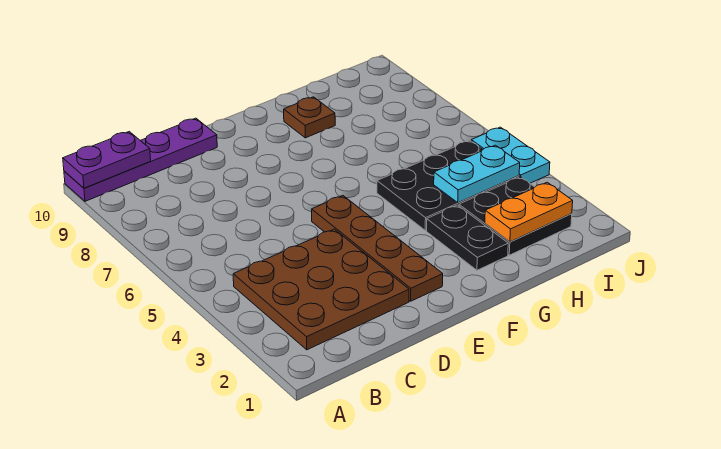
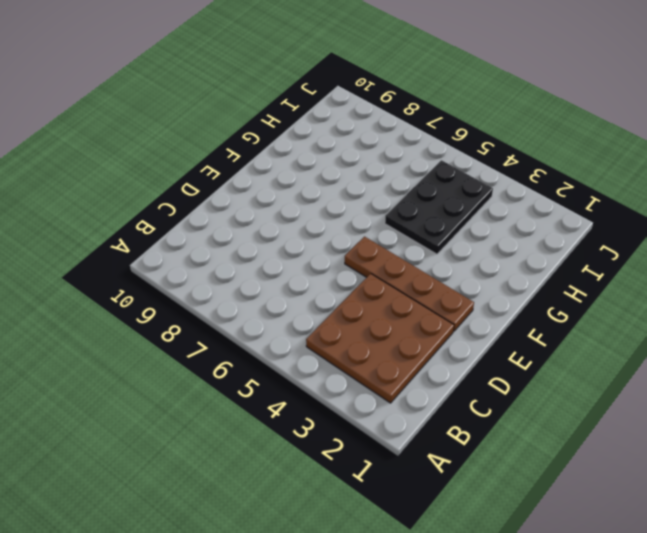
none -> purple 1x4 plate [64,118,217,201]
none -> black 1x2 plate [427,205,508,270]

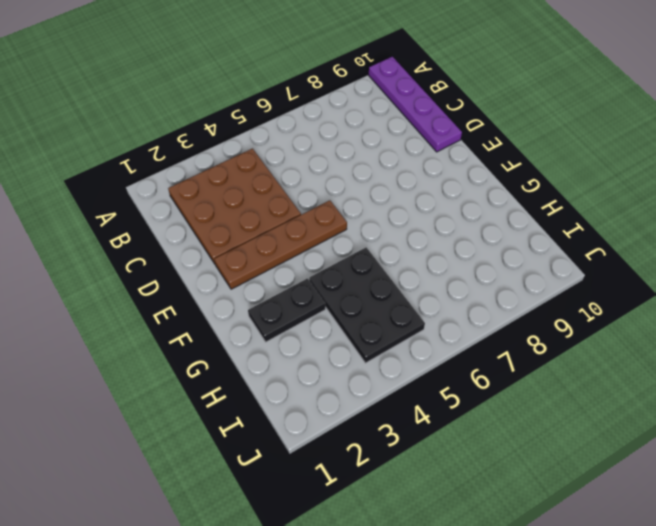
none -> brown 1x1 plate [284,97,335,138]
none -> black 2x2 plate [459,177,572,255]

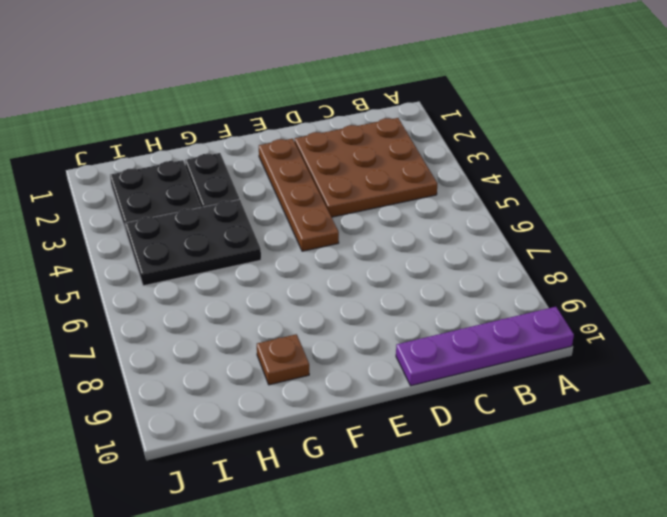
none -> cyan 1x2 plate [471,127,550,183]
none -> purple 1x2 plate [63,132,151,188]

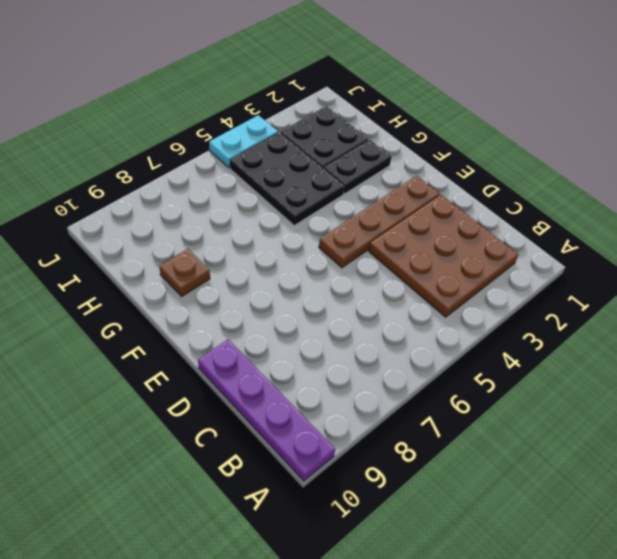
none -> purple 1x2 plate [63,132,151,188]
none -> orange 1x2 plate [485,182,573,242]

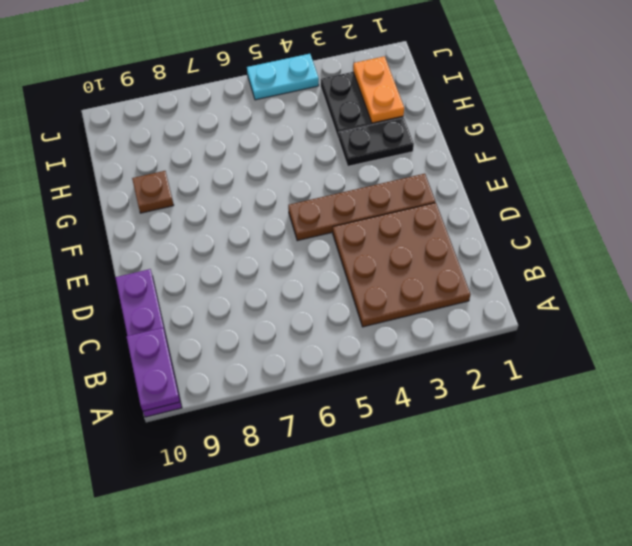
none -> black 2x3 plate [377,140,519,230]
none -> cyan 1x2 plate [434,145,520,203]

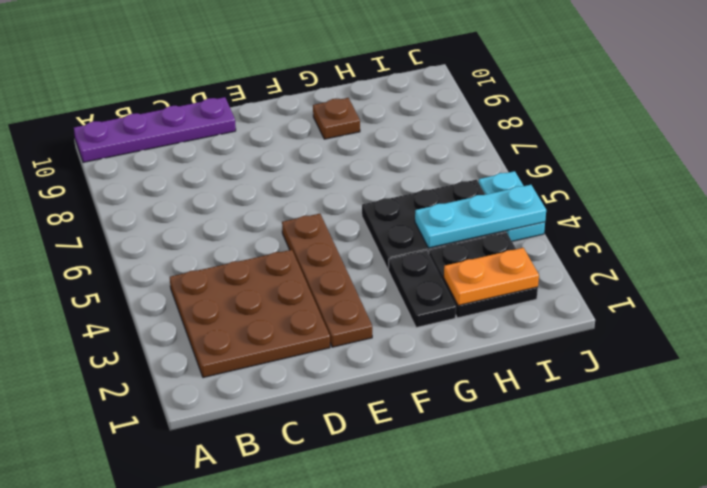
cyan 1x3 plate [415,185,546,248] -> cyan 1x2 plate [434,145,520,203]
none -> purple 1x2 plate [63,132,151,188]

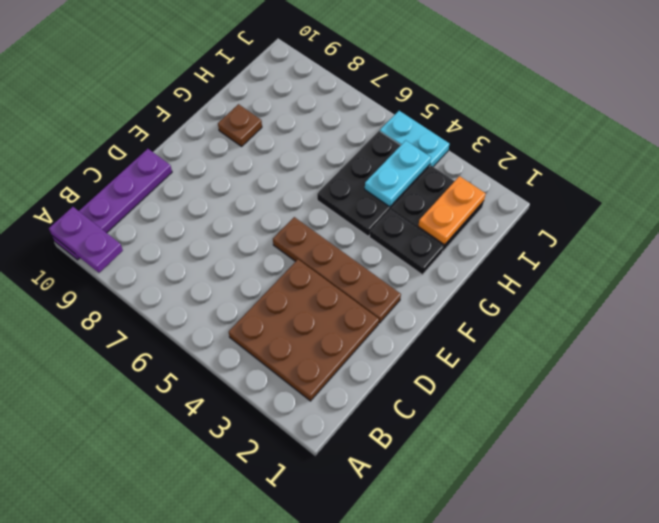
purple 1x2 plate [49,207,123,273] -> purple 1x2 plate turned to [63,132,151,188]

